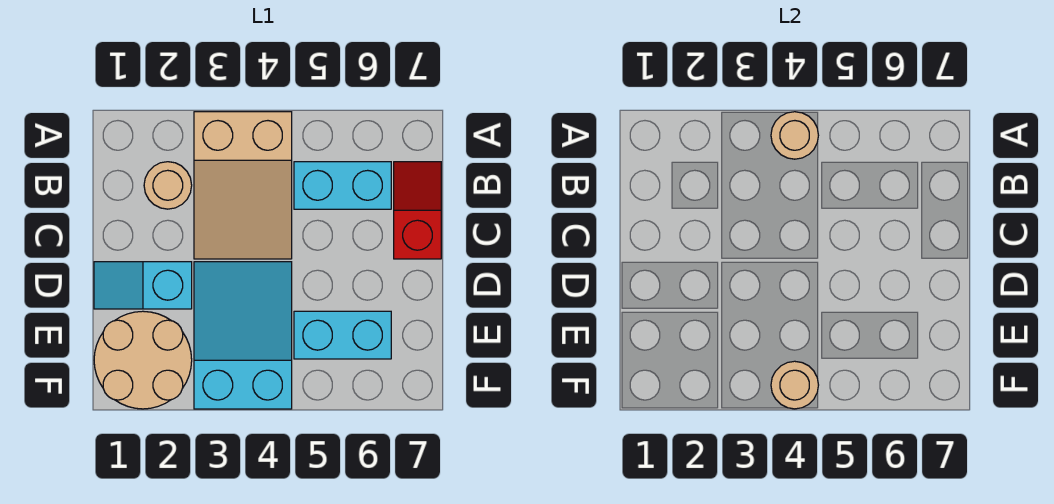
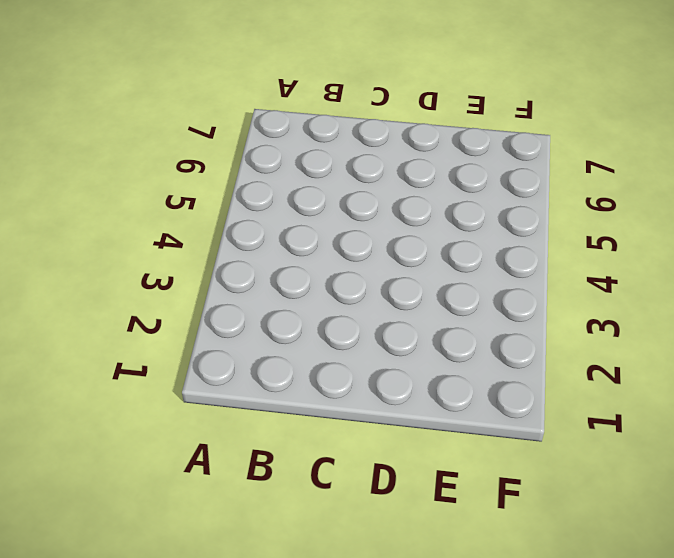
none -> tan 2x3 slope [194,112,292,259]
none -> tan 1x1 round brick [144,162,192,209]

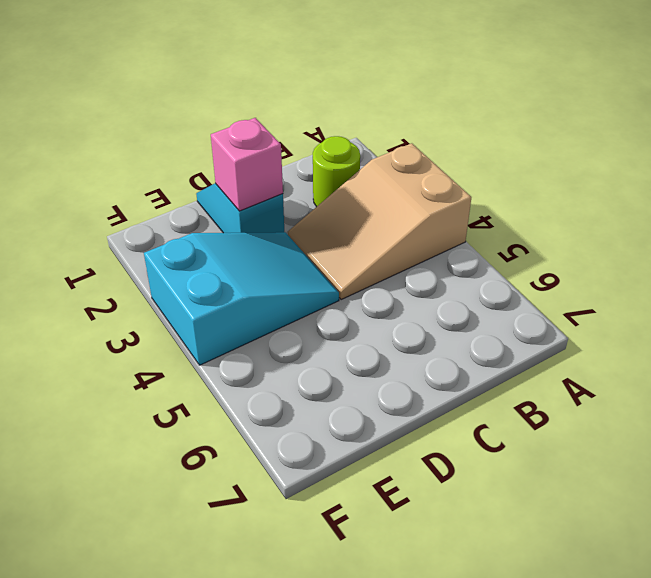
lime 1x1 round brick [313,136,360,207] -> tan 1x1 round brick [144,162,192,209]
pink 1x1 brick [211,118,283,211] -> none
none -> cyan 1x2 brick [294,162,391,209]
none -> red 1x2 slope [394,162,441,259]

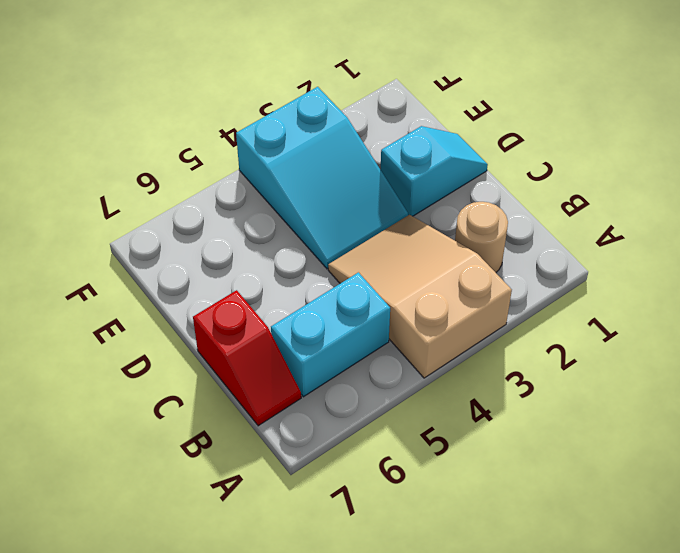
none -> tan 2x2 round brick [94,311,192,409]
none -> cyan 1x2 brick [294,311,391,359]

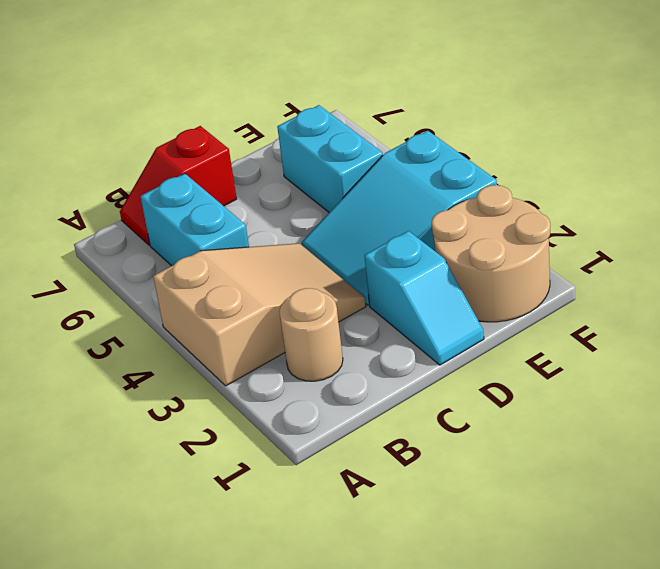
none -> tan 1x1 round brick [771,112,818,159]
none -> tan 1x1 round brick [771,361,818,409]

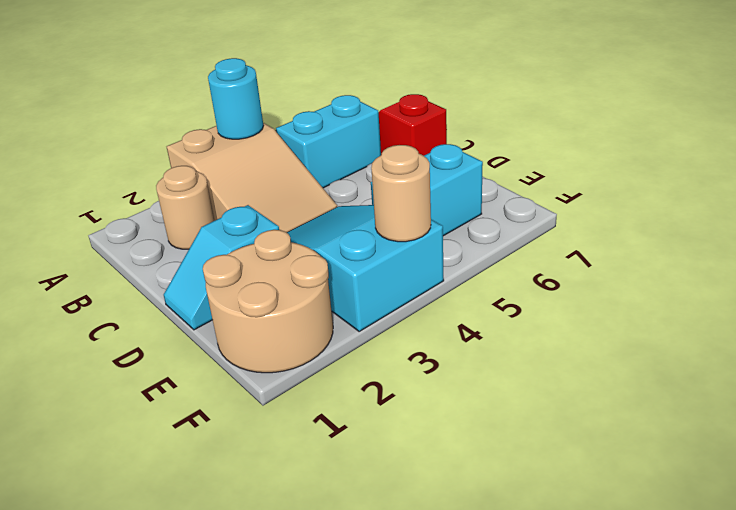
cyan 1x1 round brick [208,58,264,139] -> tan 1x1 round brick [771,112,818,159]

